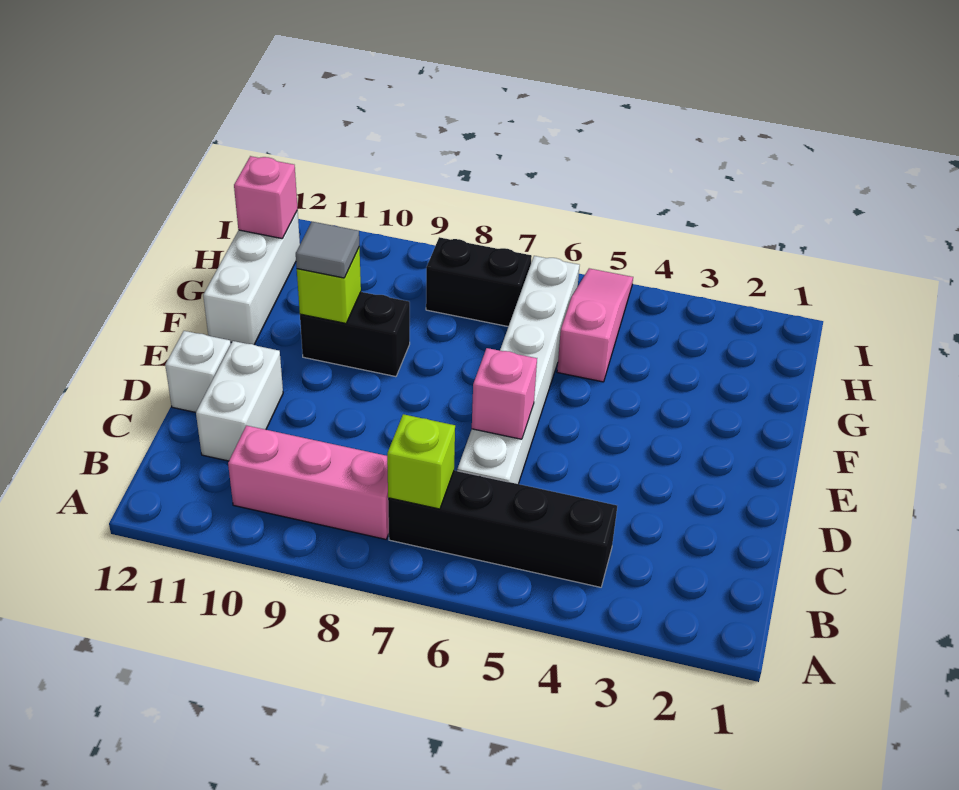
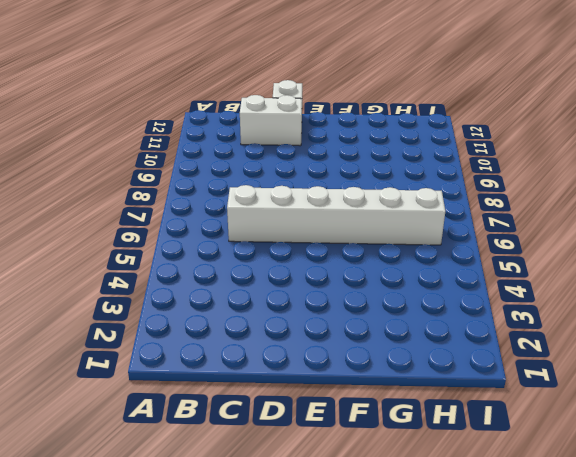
none -> black 1x4 brick [388,470,617,587]
none -> pink 1x3 brick [228,425,389,539]
none -> black 1x2 brick [300,292,410,377]

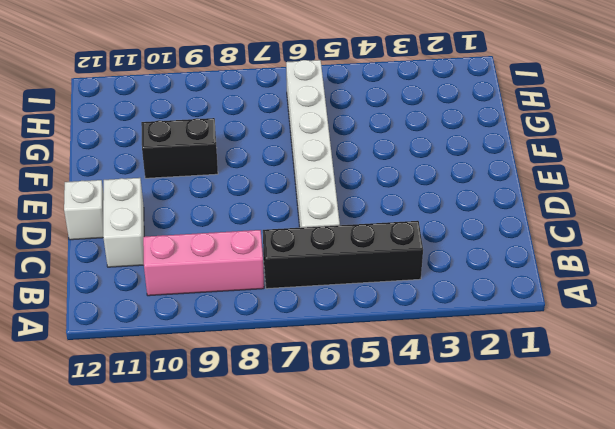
none -> white 1x3 brick [203,210,300,345]
none -> pink 1x3 slope [557,268,633,382]
none -> black 1x2 brick [426,237,532,327]

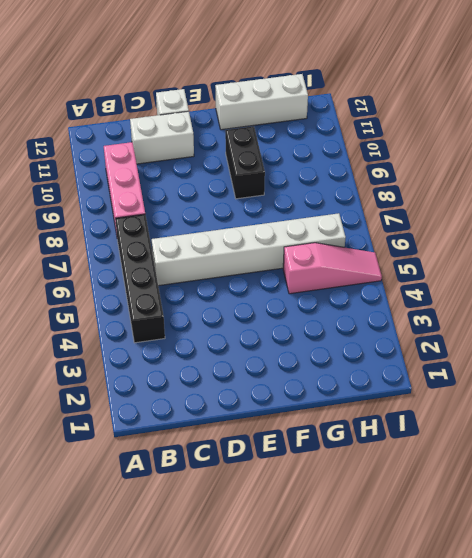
none -> black 1x2 brick [426,237,532,327]
none -> lime 1x1 brick [387,414,455,509]
none -> pink 1x1 brick [472,348,537,439]

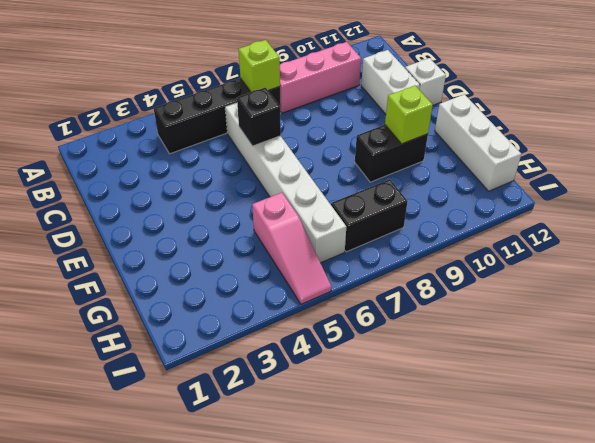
black 1x1 brick [237,88,281,146] -> pink 1x1 brick [472,348,537,439]
none -> pink 1x1 brick [234,156,298,238]
none -> grey 1x1 tile [296,222,359,278]

